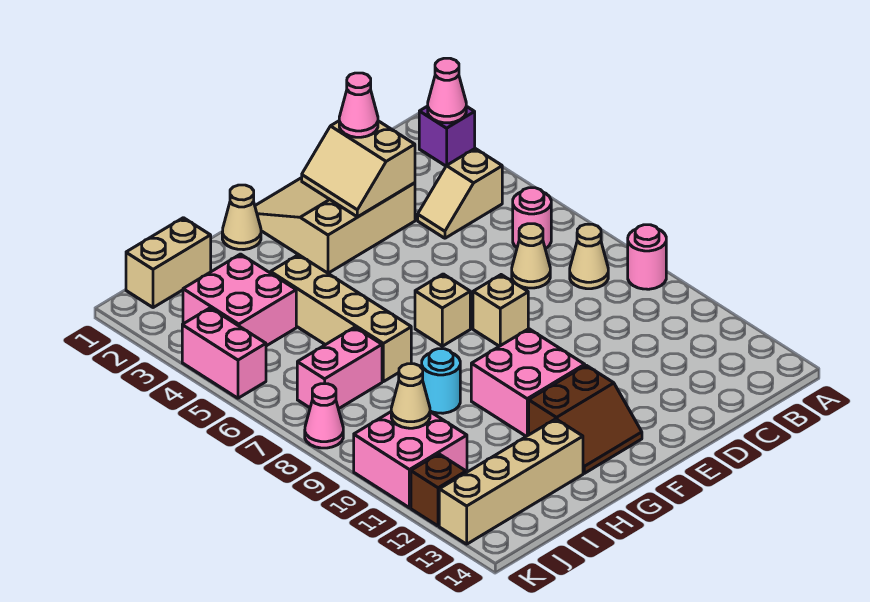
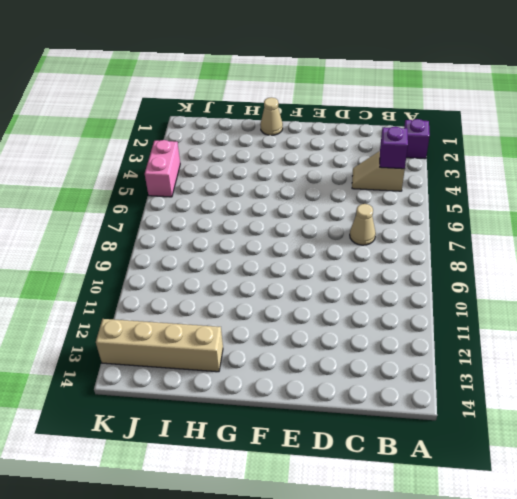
purple 1x1 brick [380,127,408,169] -> none
none -> pink 1x1 round brick [628,225,666,289]
none -> pink 1x1 round brick [513,188,551,249]
none -> tan 1x1 cone [570,224,608,289]

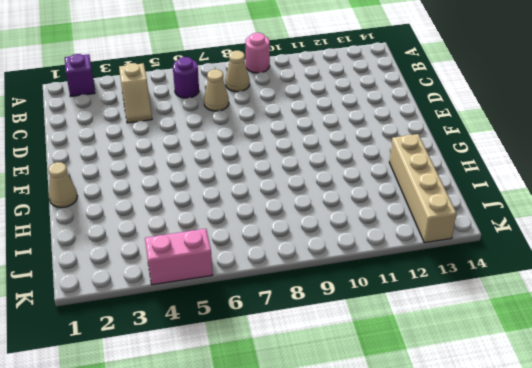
purple 1x1 round brick [173,57,199,98] -> pink 1x1 round brick [513,188,551,249]
none -> tan 3x3 slope [255,178,415,273]
none -> tan 1x1 brick [473,275,528,346]
none -> tan 1x1 brick [415,274,470,346]

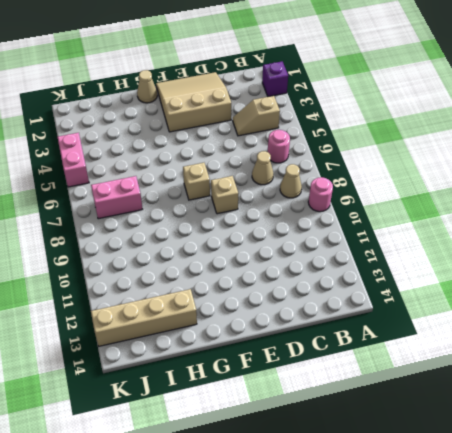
none -> pink 2x2 brick [471,329,585,436]
none -> brown 2x2 slope [529,365,642,473]
none -> tan 1x4 brick [271,255,411,382]

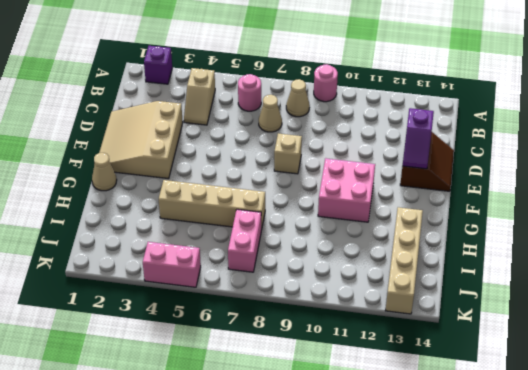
brown 2x2 slope [400,132,454,191] -> brown 2x2 slope moved to [529,365,642,473]
purple 1x2 slope [403,108,434,169] -> none
none -> tan 1x1 brick [415,274,470,346]
none -> cyan 1x1 round brick [422,349,460,413]
none -> tan 1x2 brick [126,218,211,308]

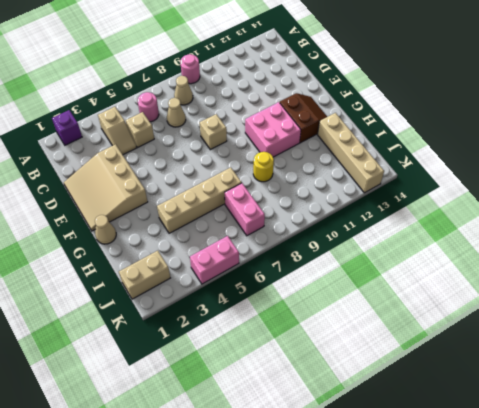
tan 1x1 brick [126,112,154,148] -> tan 1x1 brick moved to [415,274,470,346]
yellow 1x1 round brick [253,152,274,182] -> cyan 1x1 round brick [422,349,460,413]
tan 1x2 brick [119,251,170,299] -> tan 1x2 brick turned to [126,218,211,308]
none -> pink 2x2 brick [183,254,296,346]
none -> pink 2x2 brick [354,412,467,508]
none -> pink 1x1 cone [305,384,343,448]

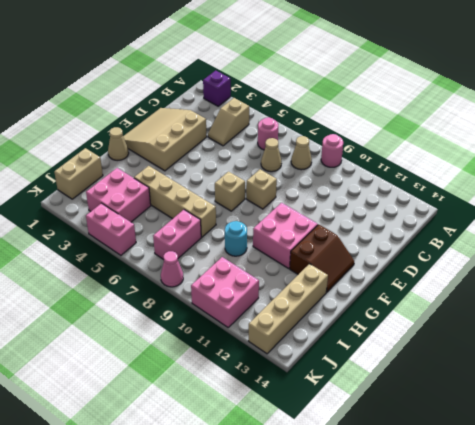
none -> brown 1x1 brick [411,454,466,526]
none -> pink 1x1 cone [428,58,466,123]
none -> tan 2x2 slope [302,121,415,217]

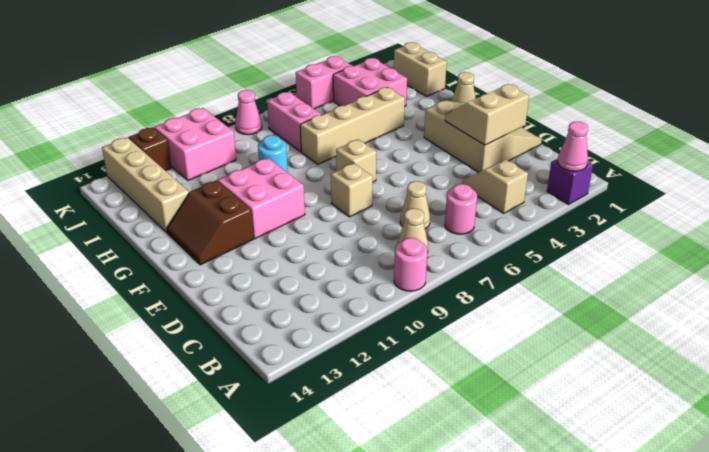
none -> tan 1x1 cone [391,364,430,428]
none -> pink 1x1 cone [339,73,378,137]

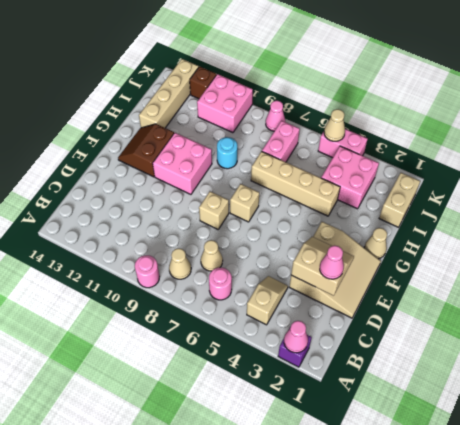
tan 1x1 cone [324,109,345,141] -> tan 1x1 cone moved to [391,364,430,428]

